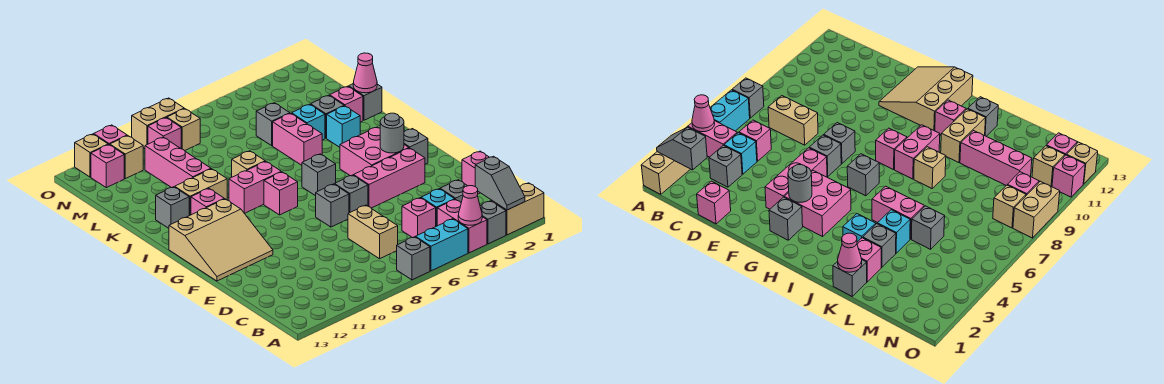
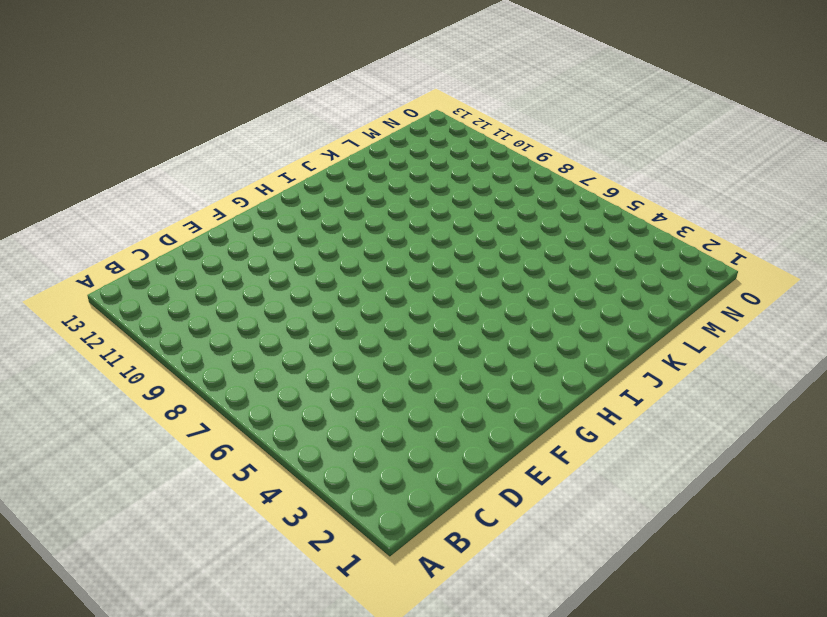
none -> tan 1x2 brick [492,183,544,235]
none -> grey 1x1 brick [480,201,506,244]
none -> pink 1x2 brick [437,199,487,253]
none -> cyan 1x2 brick [416,219,468,271]

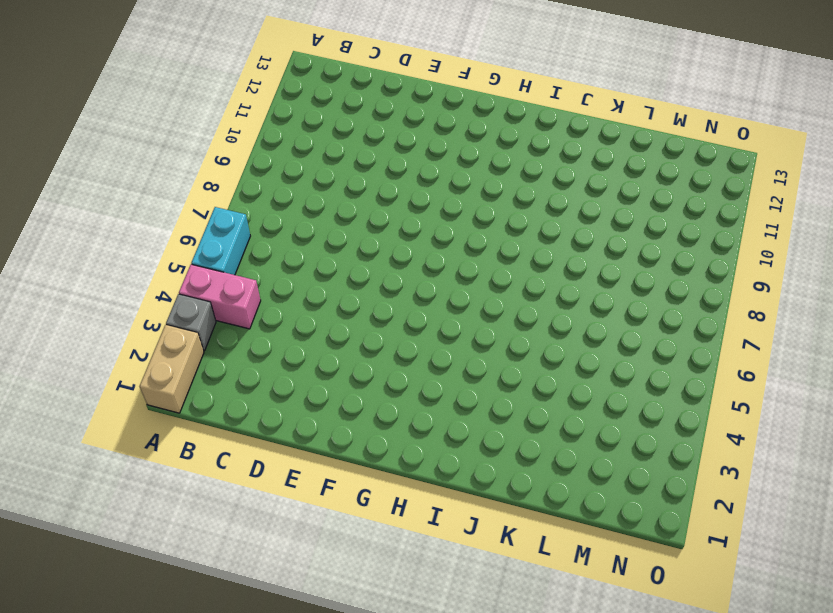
none -> grey 1x1 brick [397,237,430,280]
none -> grey 1x1 brick [440,180,467,202]
none -> cyan 1x1 brick [421,189,455,226]
none -> pink 1x1 brick [402,198,436,238]

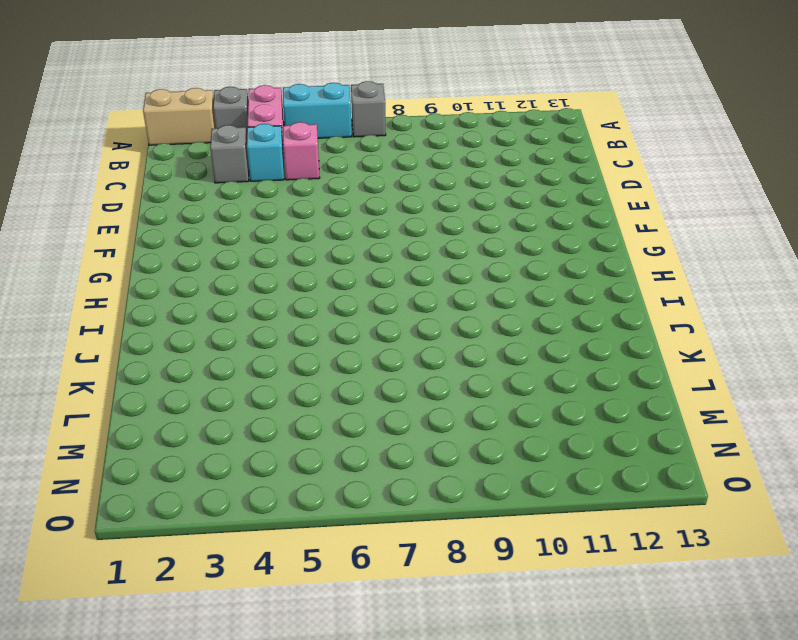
none -> tan 1x2 brick [348,205,398,259]
none -> pink 1x1 brick [462,151,489,194]
none -> pink 1x3 brick [354,148,425,208]
none -> grey 1x1 brick [335,175,368,213]

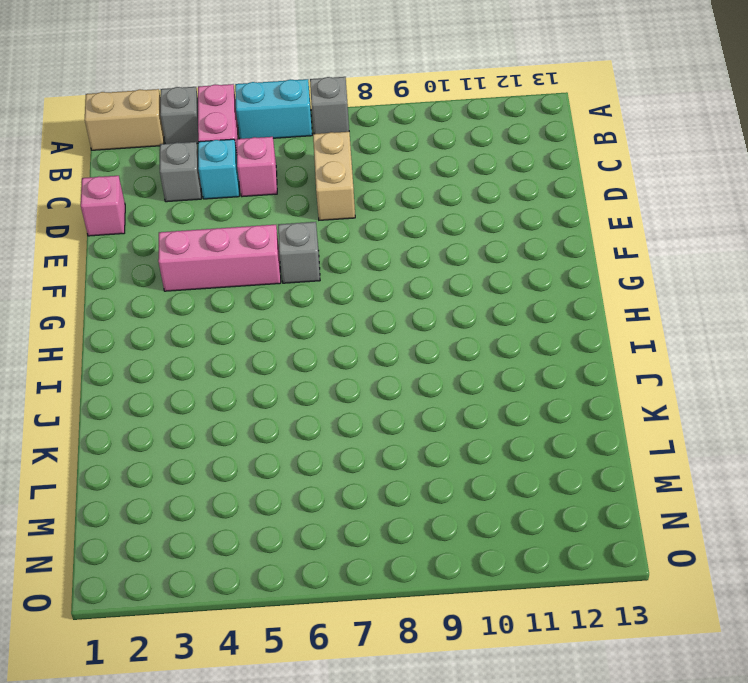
none -> grey 1x1 brick [316,184,349,227]
none -> tan 3x3 slope [169,199,273,281]
none -> grey 1x1 brick [404,129,428,164]
none -> pink 2x2 brick [340,127,409,176]

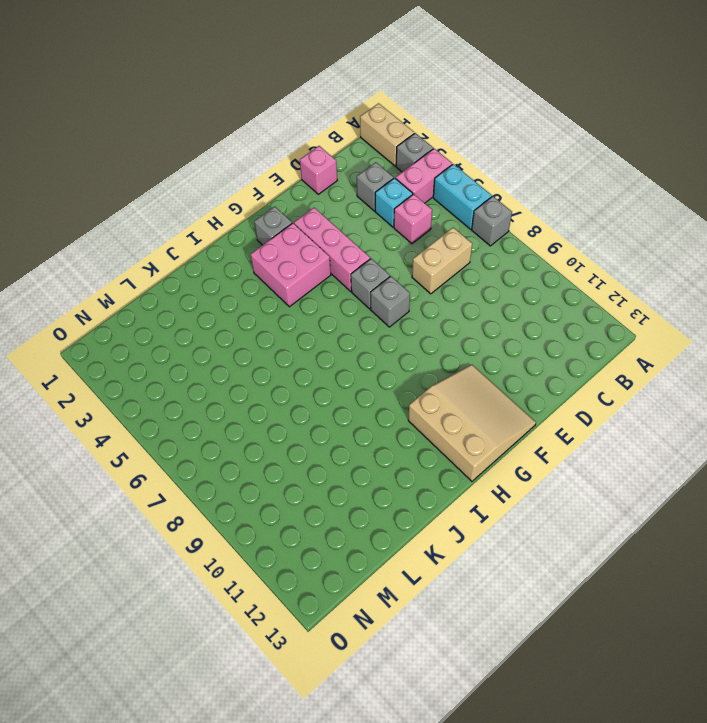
none -> grey 1x1 brick [302,154,336,196]
none -> pink 1x1 brick [264,172,298,215]
none -> pink 1x2 brick [229,161,281,213]
none -> pink 1x1 brick [191,188,224,215]

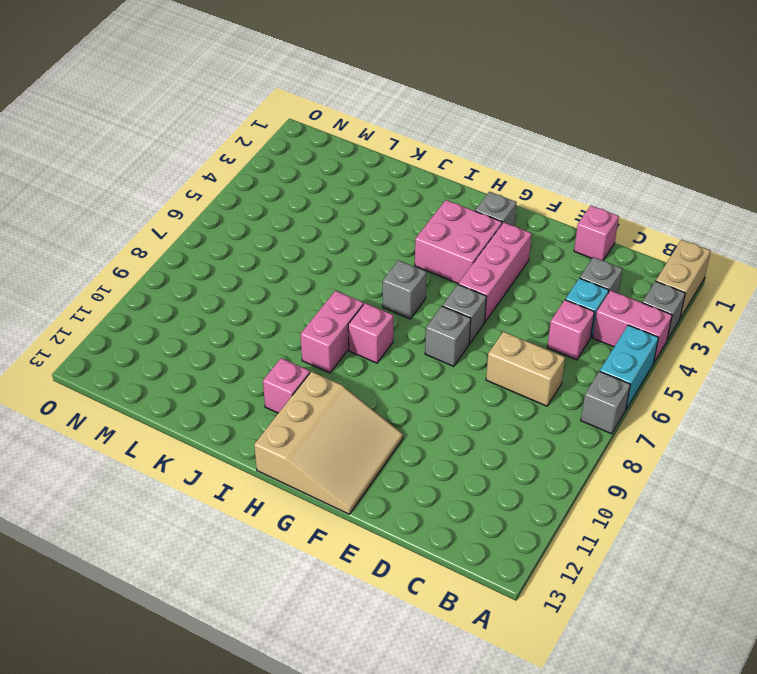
none -> cyan 1x1 brick [327,106,360,147]
none -> pink 1x2 brick [273,113,322,165]
none -> tan 1x1 brick [232,151,265,177]
none -> tan 1x2 brick [175,169,227,216]

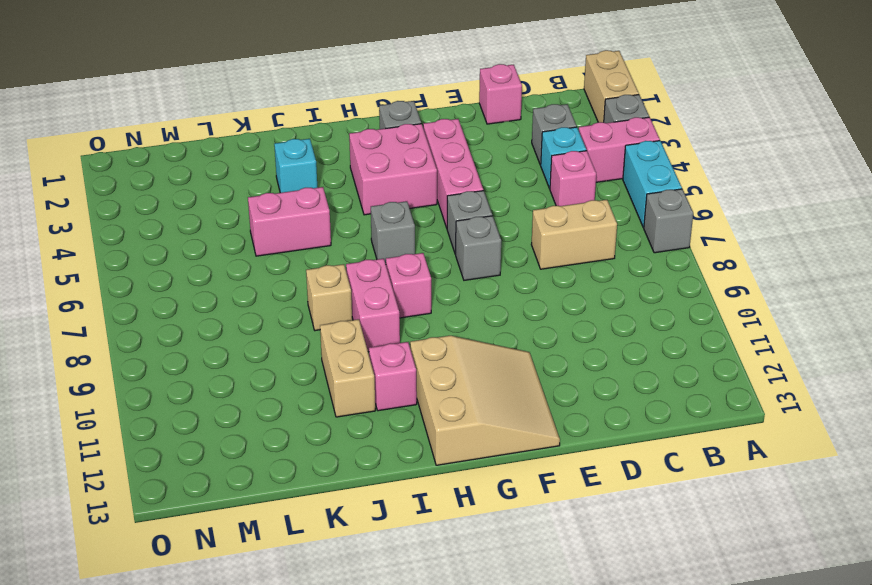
none -> grey 1x1 brick [156,187,189,228]
none -> grey 1x1 brick [349,84,382,120]
none -> pink 1x1 brick [330,86,363,122]
none -> grey 1x1 brick [311,95,344,138]

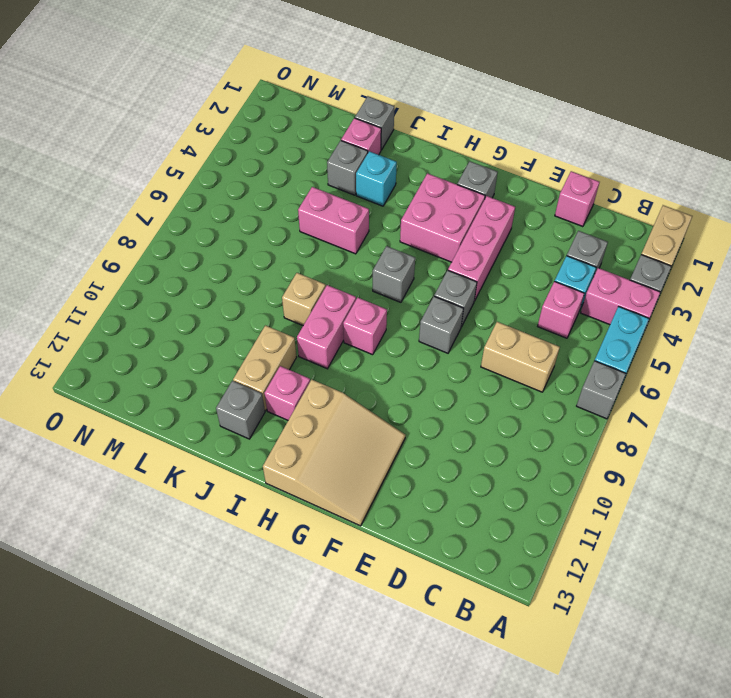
none -> cyan 1x1 brick [292,104,325,140]
none -> pink 1x3 brick [145,137,211,188]
none -> grey 1x1 brick [256,103,290,146]
none -> tan 1x1 brick [167,109,200,151]

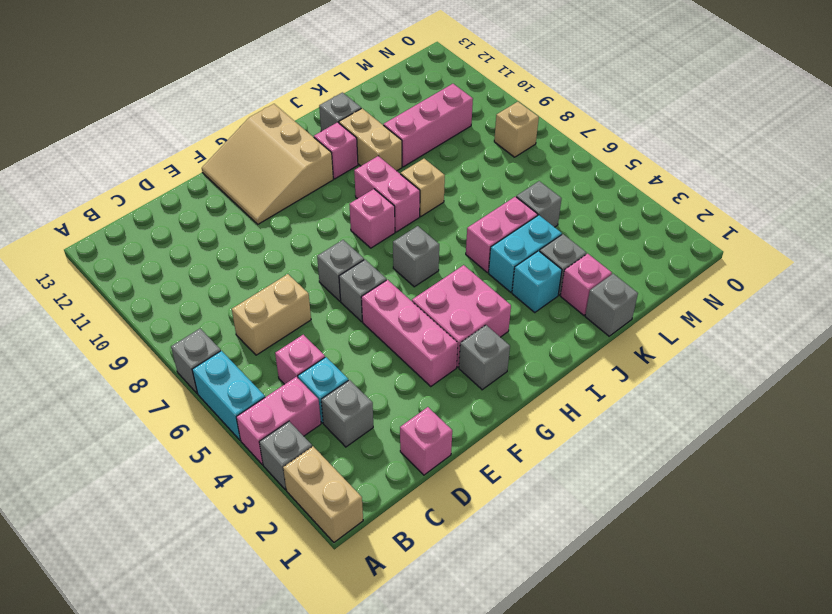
cyan 1x2 brick [489,215,562,292] -> cyan 1x1 brick [292,104,325,140]
none -> pink 1x1 brick [148,118,181,148]
none -> tan 1x1 brick [110,136,143,179]
none -> pink 1x1 brick [91,145,124,188]
none -> tan 1x2 brick [132,98,184,149]

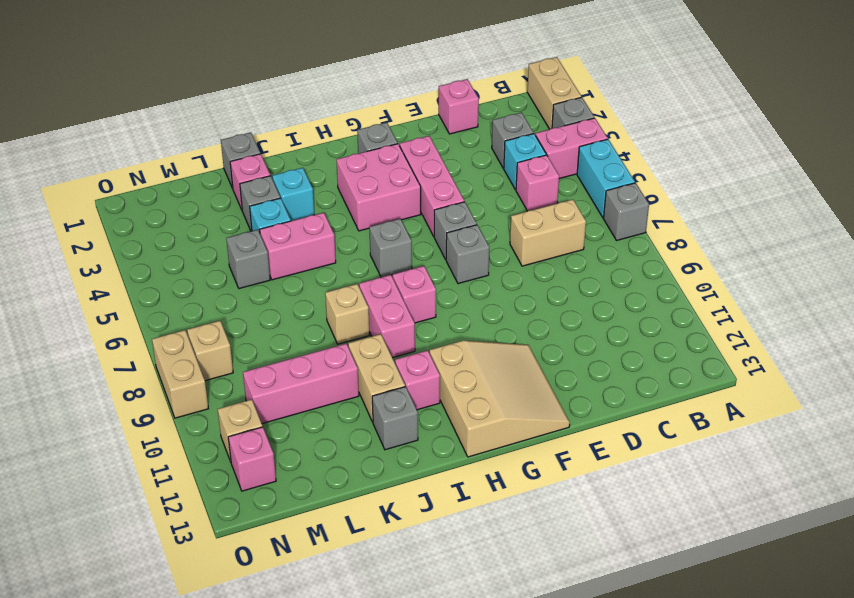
none -> pink 1x1 brick [148,118,181,148]
none -> pink 1x1 brick [94,125,127,145]
none -> tan 1x1 brick [75,134,108,177]
none -> grey 1x2 slope [475,156,525,210]

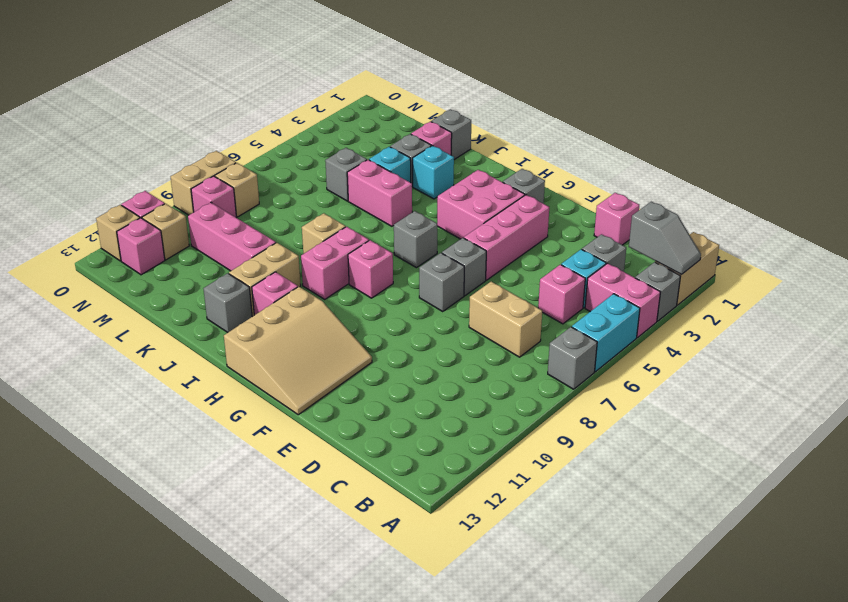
none -> pink 1x1 cone [458,186,482,225]
none -> grey 1x1 round brick [380,113,404,153]
none -> pink 1x1 cone [353,53,377,93]

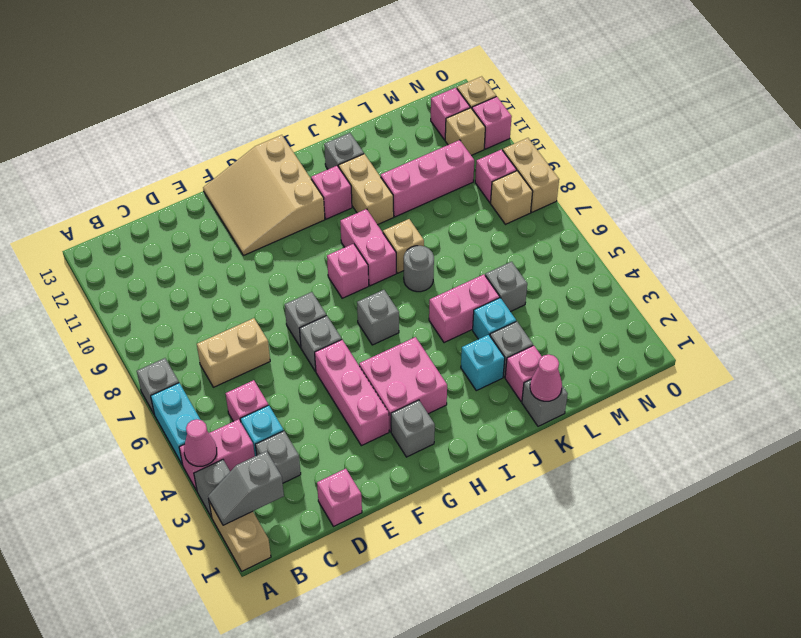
grey 1x1 round brick [404,246,434,292] -> grey 1x1 round brick moved to [380,113,404,153]

